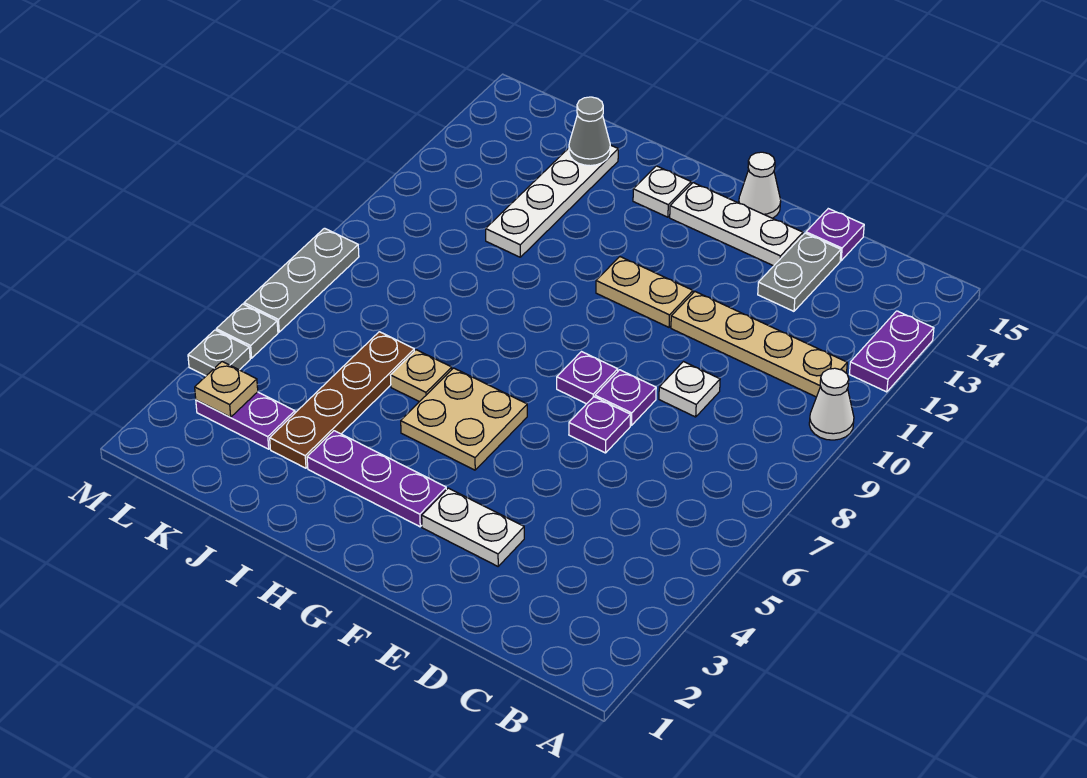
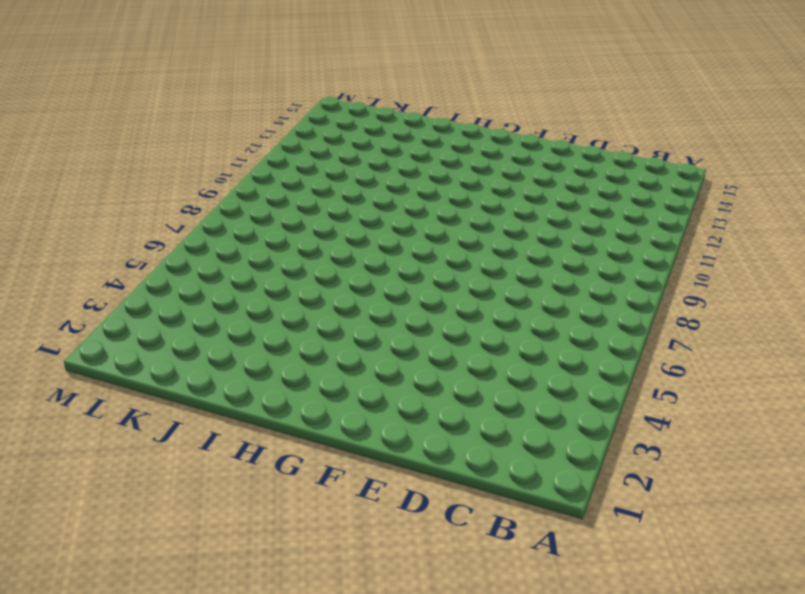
none -> white 1x1 cone [809,368,854,440]
none -> purple 1x2 plate [850,311,934,392]
none -> tan 1x4 plate [671,292,847,397]

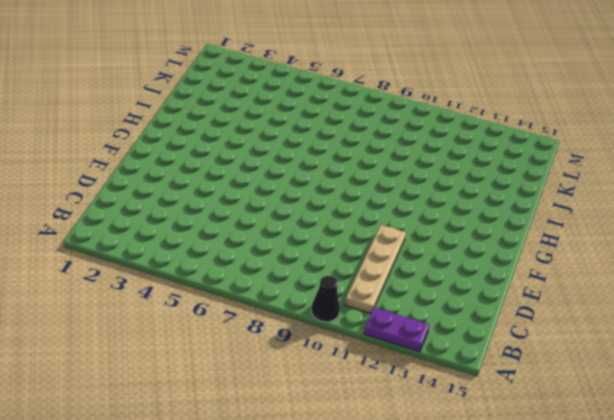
black 1x1 cone [311,276,340,322] -> white 1x1 cone [809,368,854,440]
none -> white 1x1 plate [659,362,720,417]
none -> grey 1x2 plate [758,233,841,311]
none -> purple 1x1 plate [806,209,864,261]

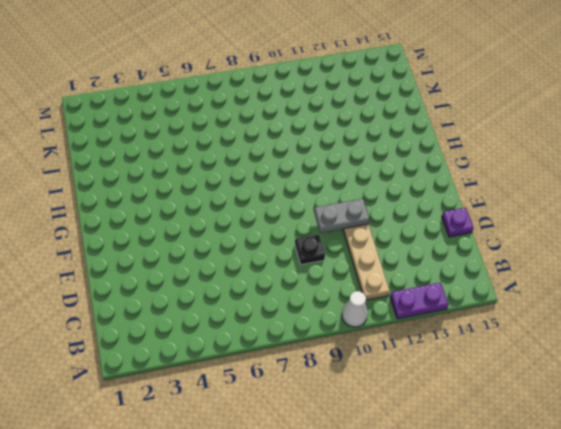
black 1x1 plate [295,235,325,265] -> white 1x1 plate [659,362,720,417]
grey 1x2 plate [314,199,369,233] -> grey 1x2 plate moved to [758,233,841,311]
none -> white 1x2 plate [422,488,524,566]
none -> purple 1x1 plate [569,397,631,453]
none -> purple 1x1 plate [595,370,656,426]

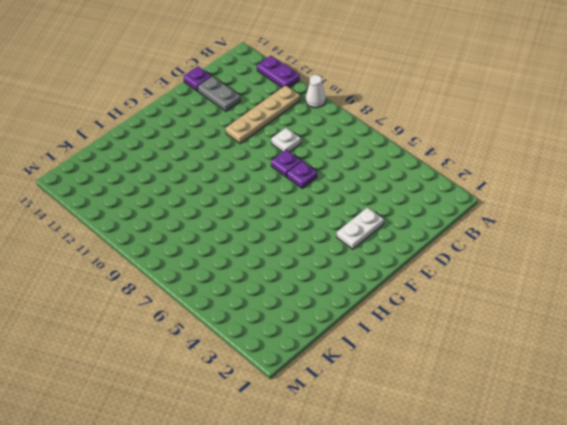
none -> white 1x3 plate [670,183,803,266]
none -> purple 1x1 plate [557,352,618,404]
none -> tan 1x2 plate [596,257,693,327]

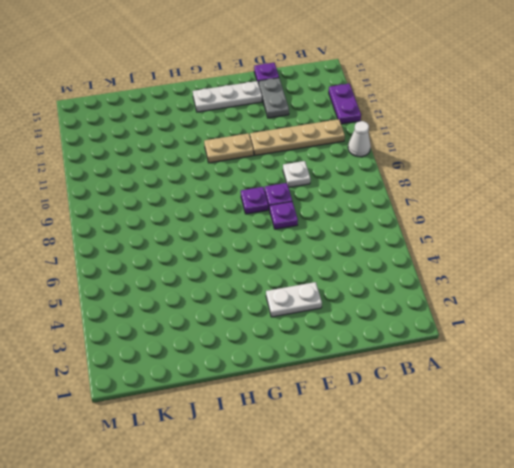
none -> white 1x1 cone [739,152,781,218]
none -> purple 1x3 plate [307,431,446,527]
none -> tan 2x2 plate [401,368,527,470]

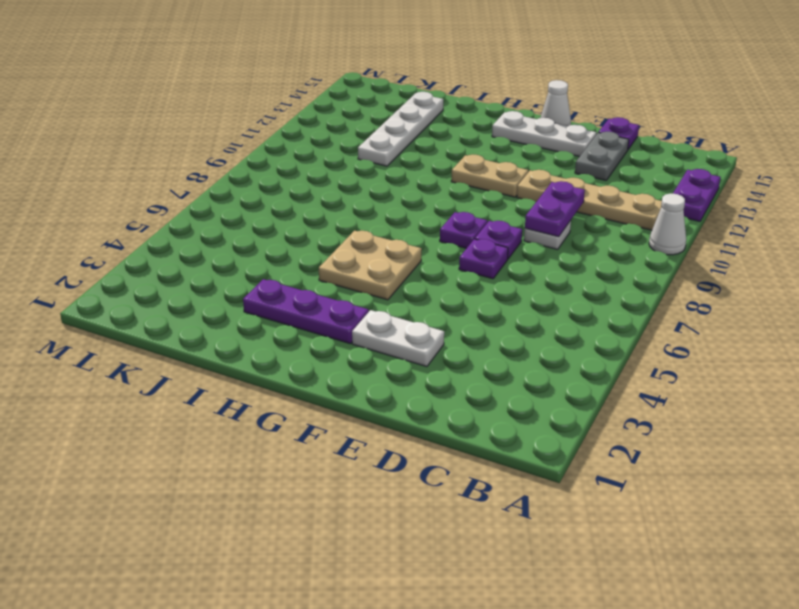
purple 1x2 plate [525,181,585,237] -> purple 1x2 plate turned to [196,392,295,449]
none -> white 1x1 plate [633,166,691,217]
none -> tan 1x1 plate [390,350,452,402]
none -> brown 1x4 plate [270,332,414,468]

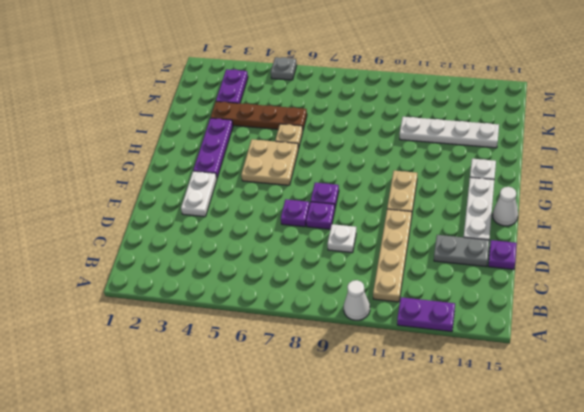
none -> grey 1x1 plate [188,330,250,376]
none -> grey 1x3 plate [244,228,359,332]
none -> grey 1x1 cone [569,97,610,166]

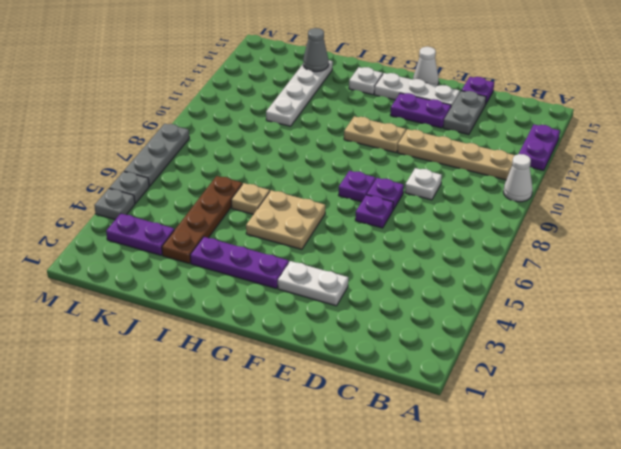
purple 1x2 plate [390,93,451,128] -> none
none -> tan 1x1 plate [195,362,258,417]

